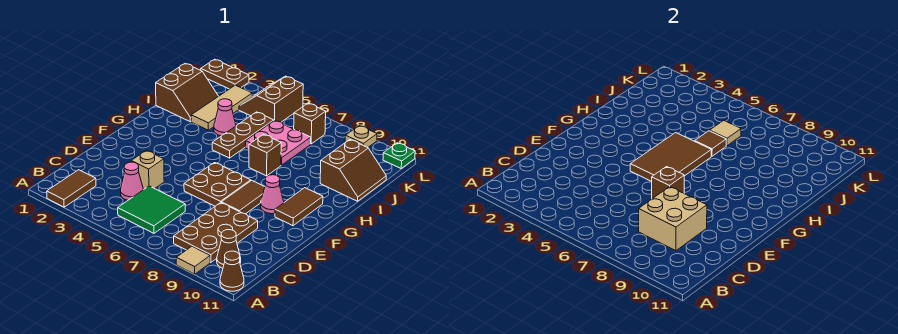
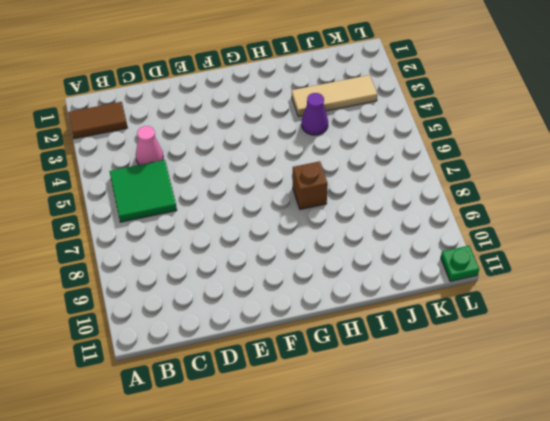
purple 1x1 cone [302,93,328,135] -> pink 1x1 cone [214,99,236,136]
none -> tan 1x1 tile [176,246,210,274]
none -> brown 1x1 cone [220,251,244,291]
none -> brown 2x3 plate [174,203,258,262]

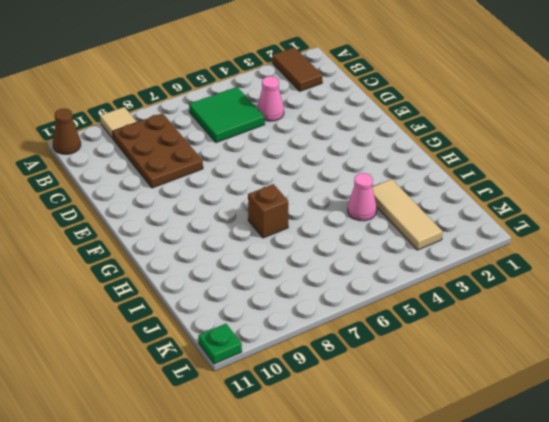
none -> brown 1x1 cone [217,230,241,268]
none -> tan 1x1 brick [131,150,164,190]
none -> brown 2x2 plate [184,163,251,206]

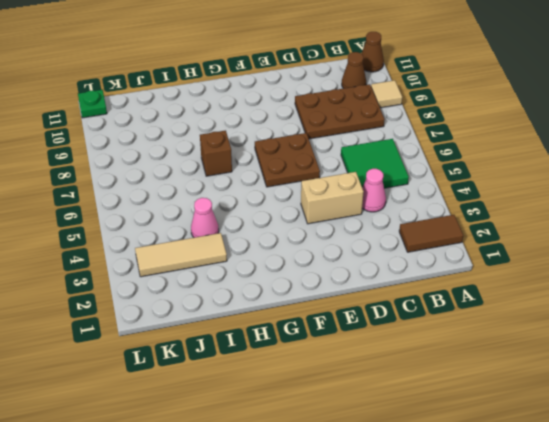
tan 1x2 brick [301,172,364,224] -> tan 1x1 brick [131,150,164,190]
none -> brown 1x2 tile [221,180,265,214]
none -> pink 1x1 cone [261,175,284,214]
none -> brown 1x2 tile [275,188,323,226]

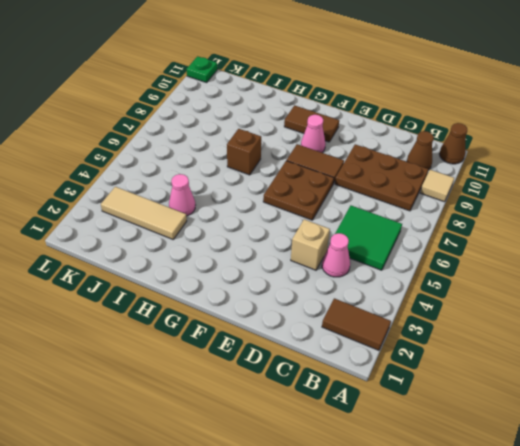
none -> brown 1x3 plate [212,112,274,158]
none -> brown 2x2 slope [156,64,218,122]
none -> pink 2x2 plate [246,120,311,165]

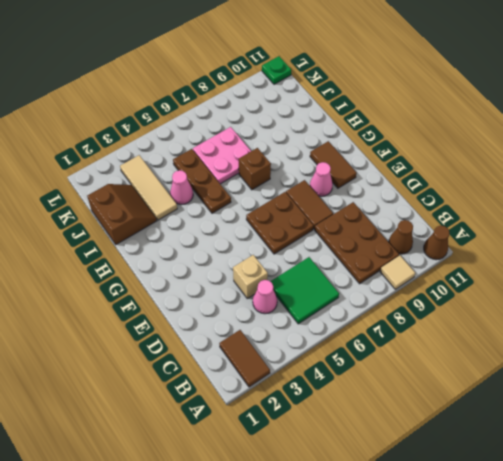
none -> brown 2x2 slope [320,140,386,201]
none -> brown 2x2 slope [239,76,303,122]
none -> brown 1x1 brick [294,103,326,144]

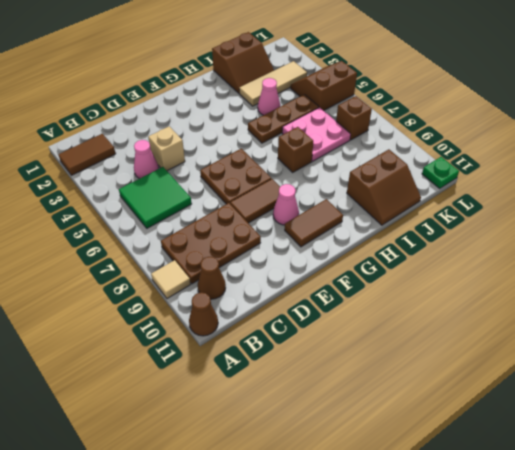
none -> brown 1x2 plate [201,59,249,89]
none -> tan 1x1 plate [345,125,377,148]
none -> tan 2x2 brick [639,187,707,251]

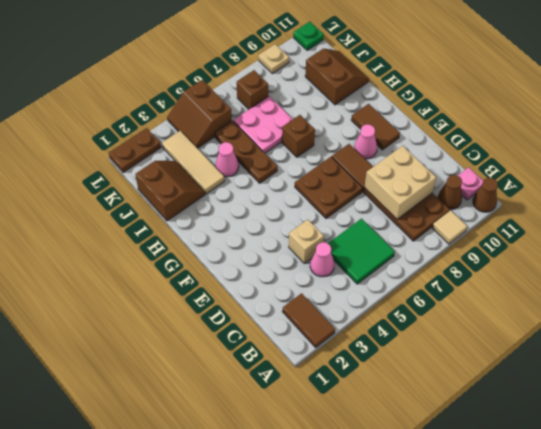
pink 1x1 plate [458,167,483,200] -> none
none -> brown 1x1 brick [652,167,684,199]
none -> brown 2x3 tile [630,133,711,182]
none -> brown 1x1 tile [695,131,726,156]

